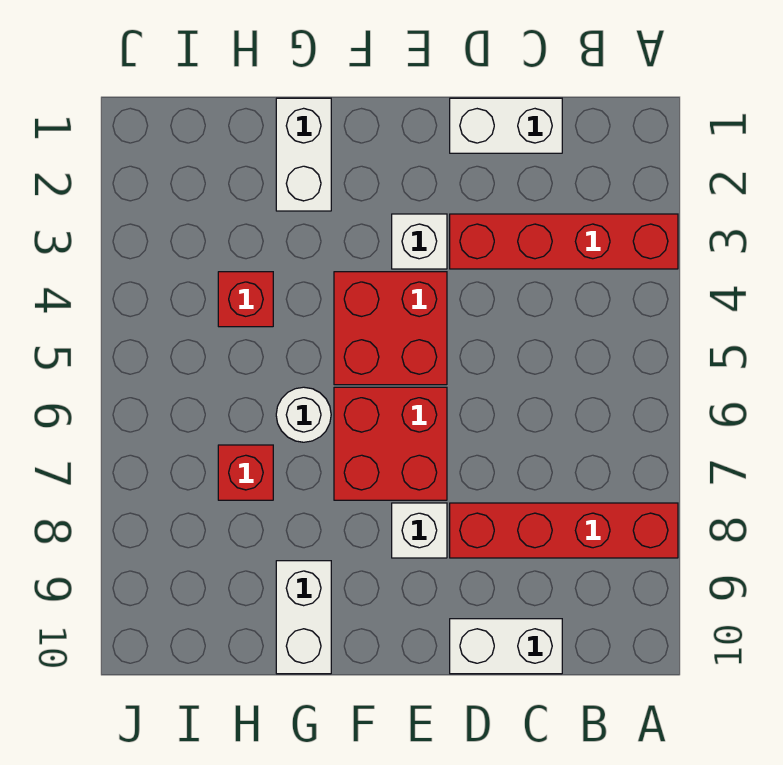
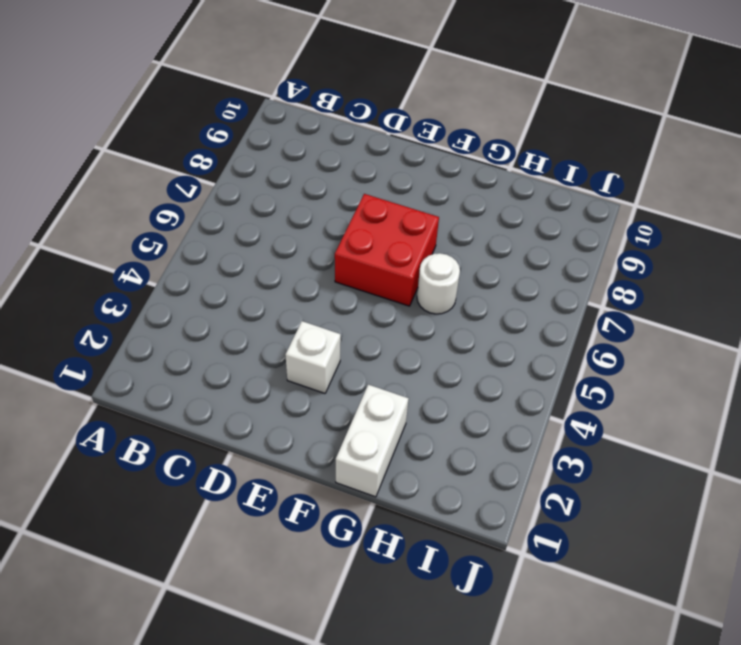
none -> red 1x4 brick [450,214,678,269]
none -> red 1x4 brick [450,503,678,558]
none -> white 1x2 brick [450,98,562,153]

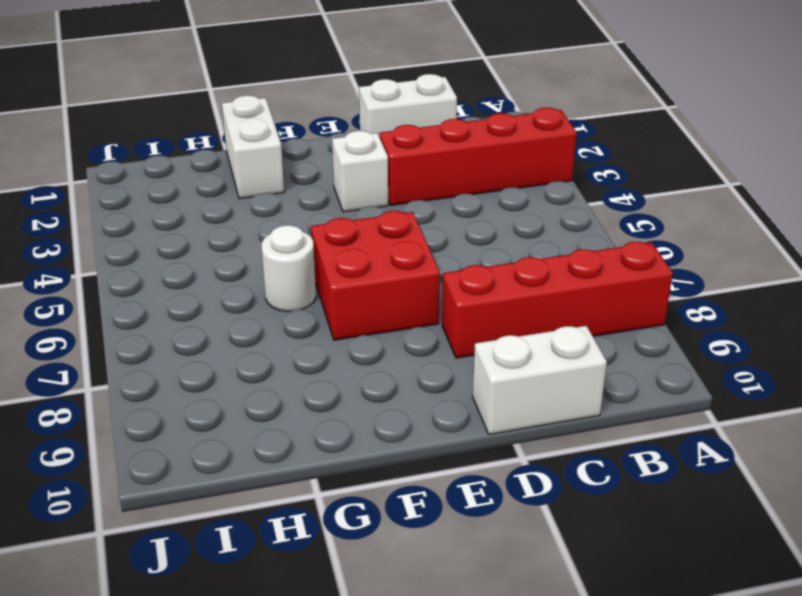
none -> red 2x2 brick [334,272,447,385]
none -> white 1x1 brick [392,503,447,558]
none -> white 1x2 brick [276,561,331,674]

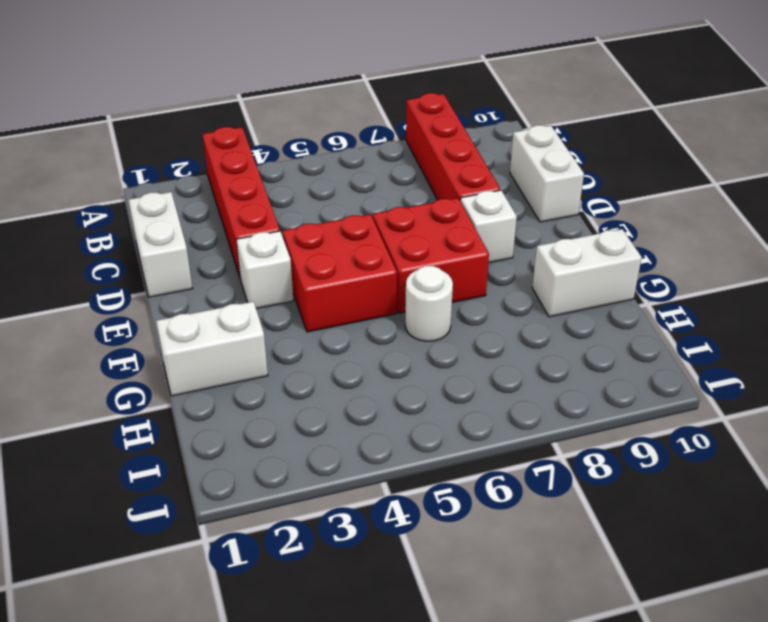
none -> red 1x1 brick [218,272,273,327]
none -> red 1x1 brick [218,445,273,500]

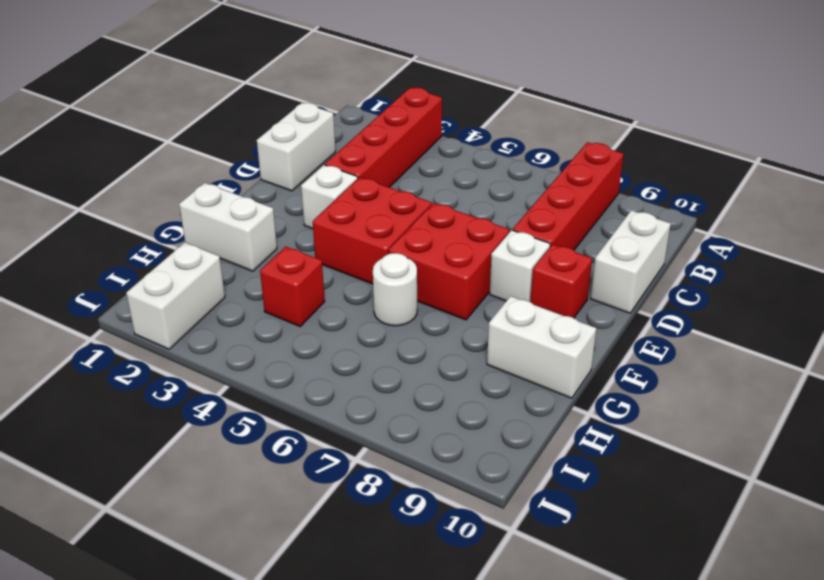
red 1x1 brick [530,244,592,318] -> red 1x1 brick moved to [218,445,273,500]
white 1x2 brick [126,242,225,349] -> none

